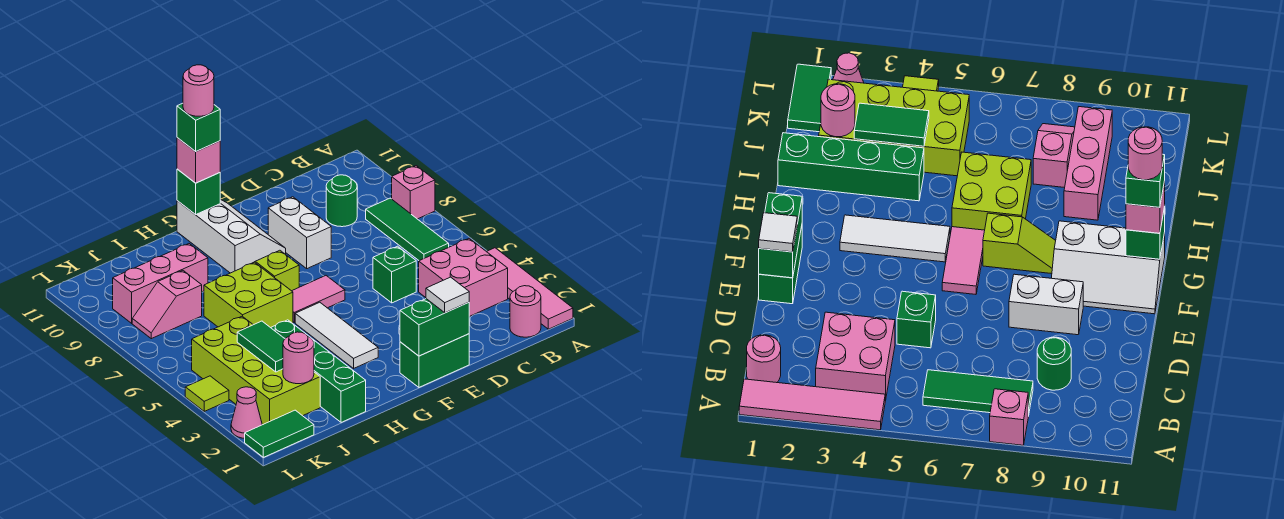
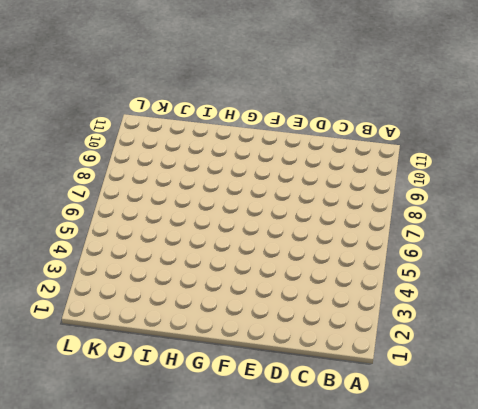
none -> pink 1x4 tile [486,248,573,329]
none -> pink 1x1 brick [392,166,435,219]
none -> pink 1x1 round brick [510,286,541,337]

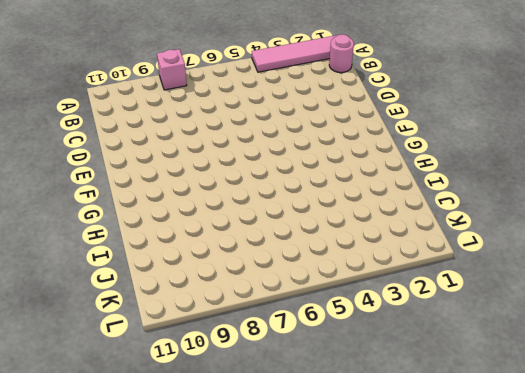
none -> pink 2x2 brick [419,238,508,317]
none -> green 1x3 tile [366,198,449,261]
none -> green 1x1 round brick [326,175,357,227]

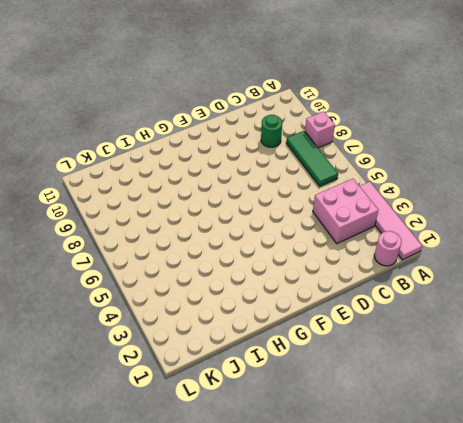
none -> green 1x1 brick [373,246,416,303]
none -> green 1x2 brick [400,334,469,387]
none -> white 1x2 brick [268,197,331,269]

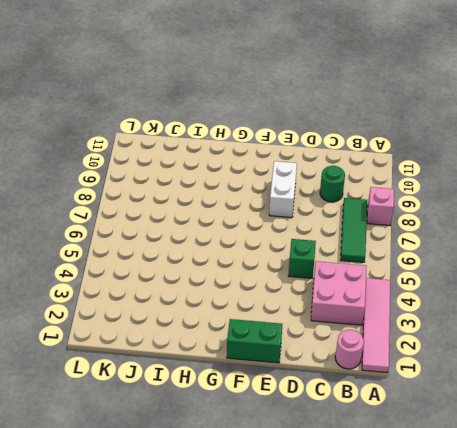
none -> pink 1x2 tile [292,276,345,323]
none -> white 2x3 slope [177,199,286,273]
none -> white 1x3 tile [295,302,378,368]

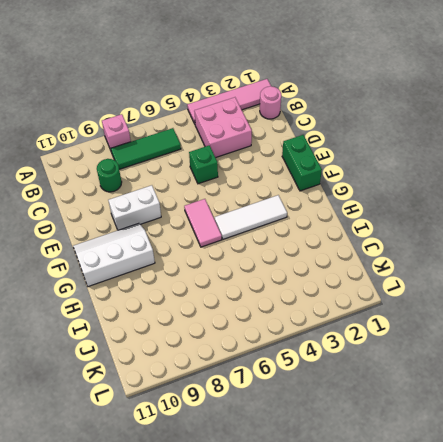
none -> lime 1x2 slope [255,250,299,291]
none -> lime 2x2 brick [204,262,293,328]
none -> green 1x4 brick [271,320,366,422]

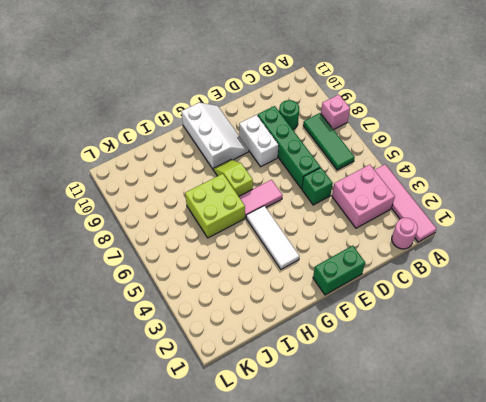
green 1x4 brick [258,106,320,189] -> green 1x4 brick moved to [271,320,366,422]
none -> pink 1x3 brick [113,244,208,323]
none -> lime 2x4 brick [192,316,320,425]
none -> pink 1x2 slope [132,271,202,339]

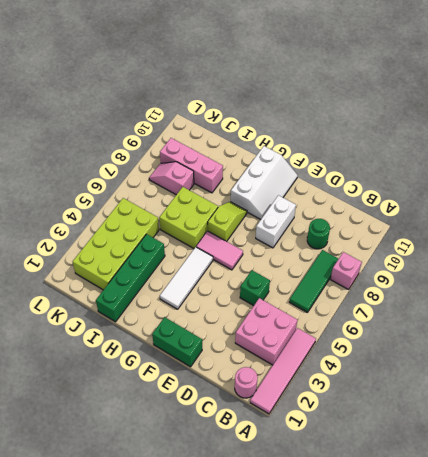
none -> green 1x2 tile [245,410,314,457]
none -> pink 1x1 cone [231,387,262,438]
none -> lime 1x1 tile [185,376,229,411]

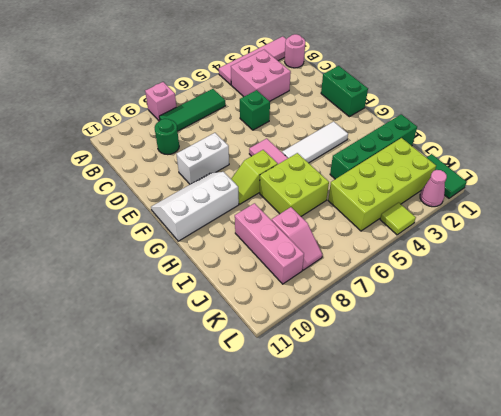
none -> green 1x2 brick [400,299,469,356]
none -> green 1x1 brick [177,169,220,215]
none -> pink 1x1 round brick [283,332,314,384]

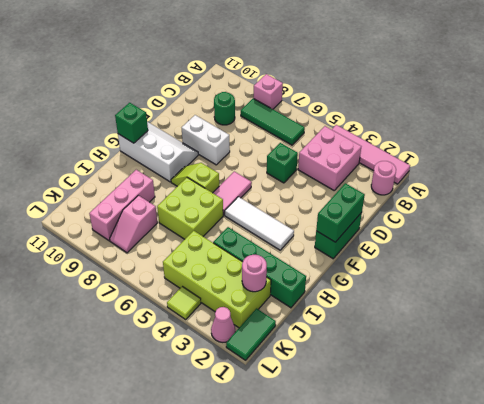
none -> green 1x2 tile [237,321,285,372]
none -> white 1x1 tile [426,277,469,313]
none -> pink 1x1 brick [177,138,220,183]

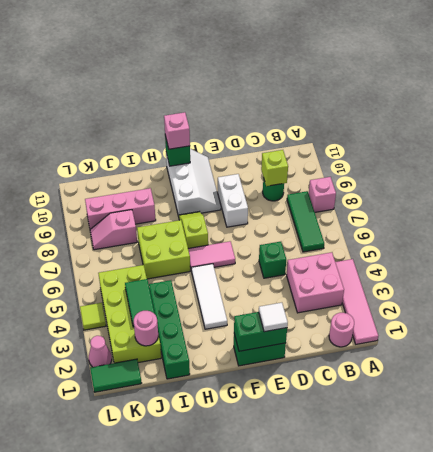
lime 1x1 brick [261,150,288,186] -> none
none -> green 1x1 brick [177,103,220,152]
none -> pink 1x1 round brick [183,65,214,116]

